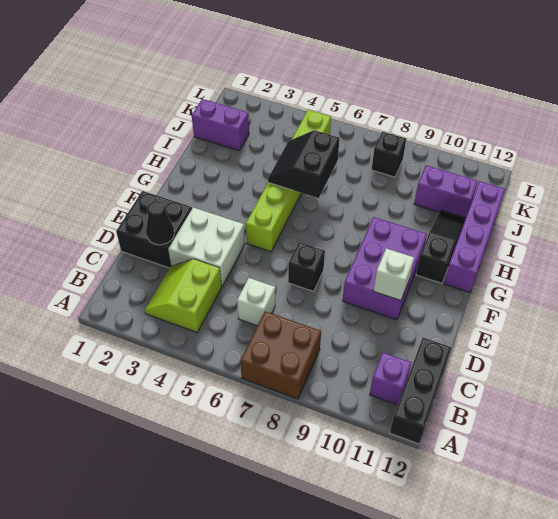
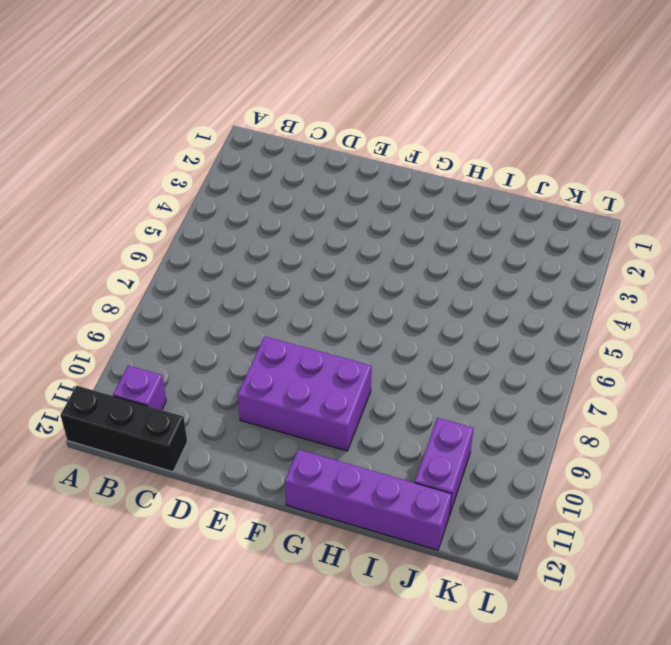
none -> brown 2x2 brick [240,311,321,399]
none -> lime 2x2 slope [145,259,222,332]
none -> white 1x1 brick [237,278,275,326]

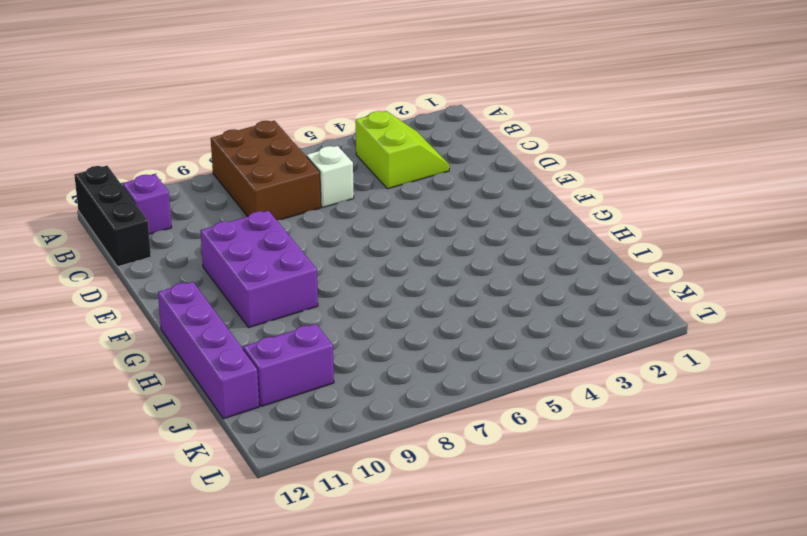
brown 2x3 brick [211,121,321,220] -> brown 2x2 brick [240,311,321,399]
none -> black 2x2 brick [116,191,192,268]
none -> white 2x2 brick [168,208,245,286]
none -> black 1x1 brick [288,242,325,291]

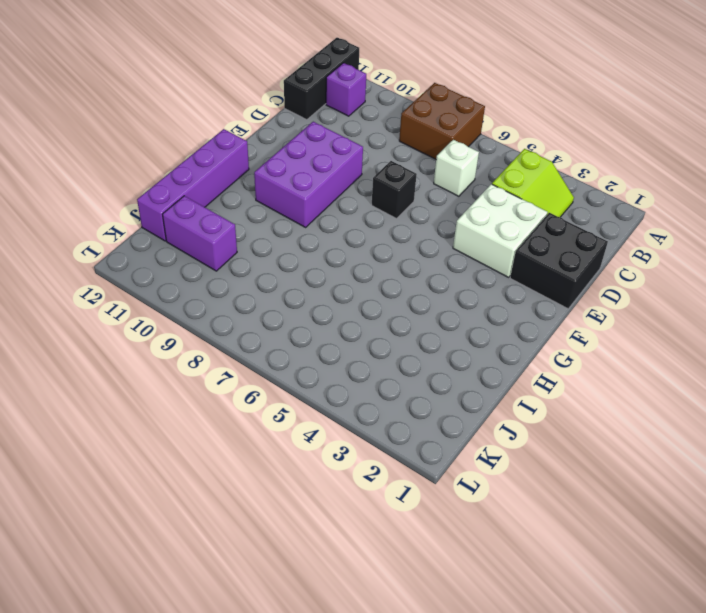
none -> lime 1x6 brick [246,110,331,252]
none -> black 1x3 slope [416,210,466,283]
none -> purple 1x2 brick [192,99,249,150]

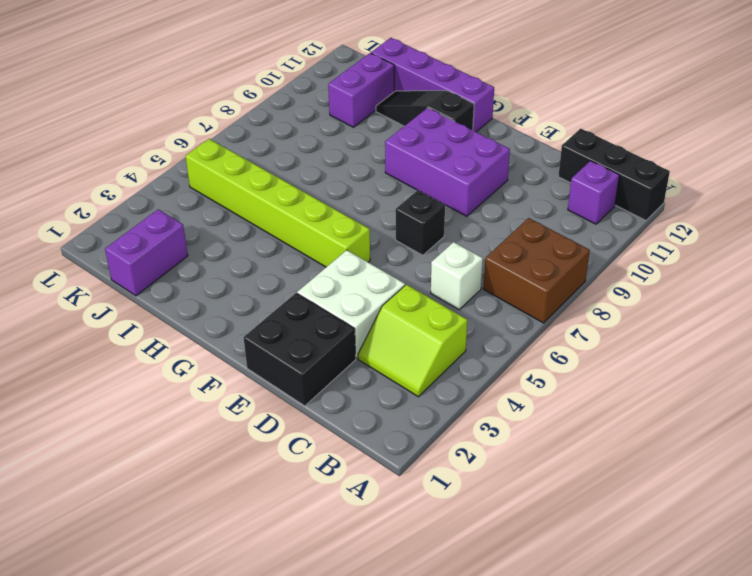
none -> black 1x1 brick [371,132,406,177]
none -> black 1x1 cone [146,201,174,245]
none -> white 1x1 brick [373,248,414,301]

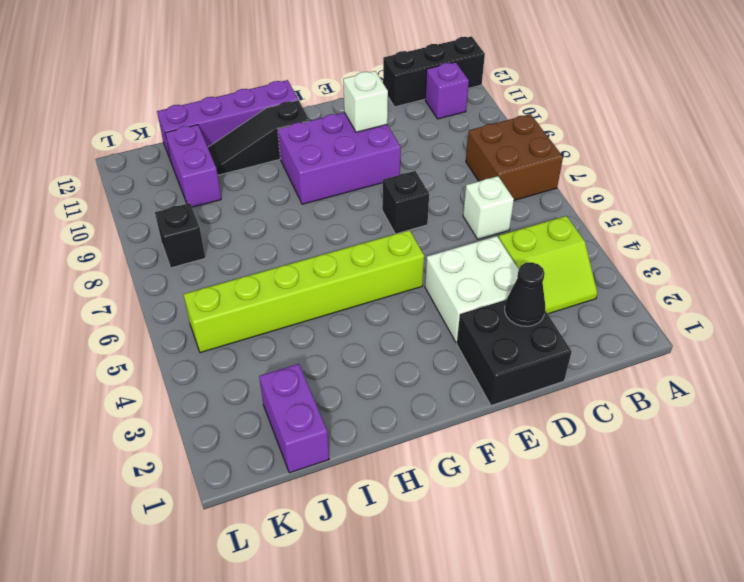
none -> black 2x2 slope [268,130,340,198]

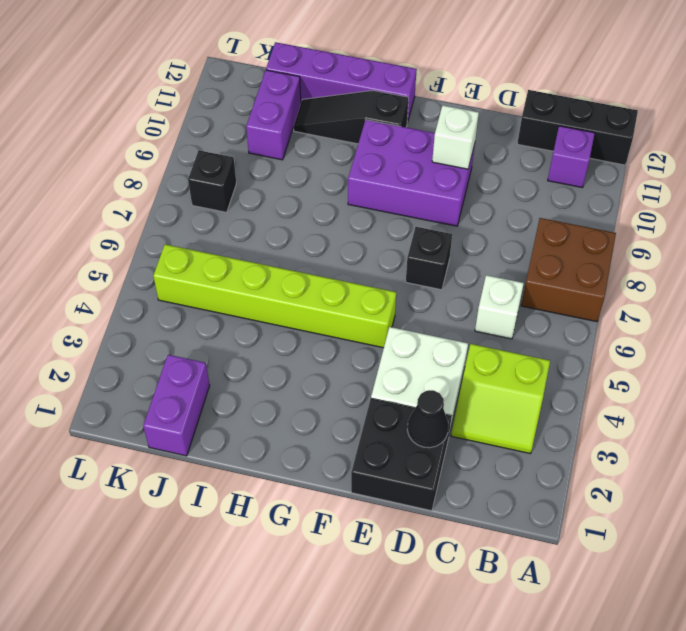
none -> black 2x2 slope [268,130,340,198]

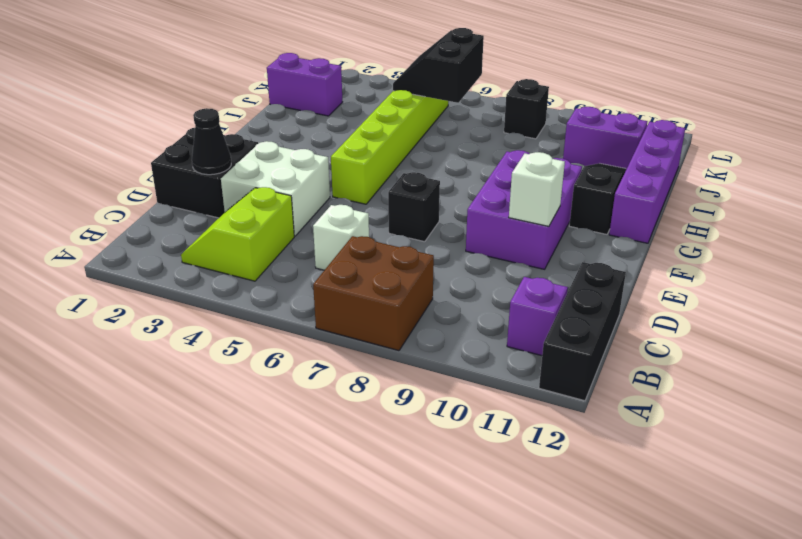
black 2x2 slope [393,28,484,103] -> black 2x2 slope moved to [268,130,340,198]

